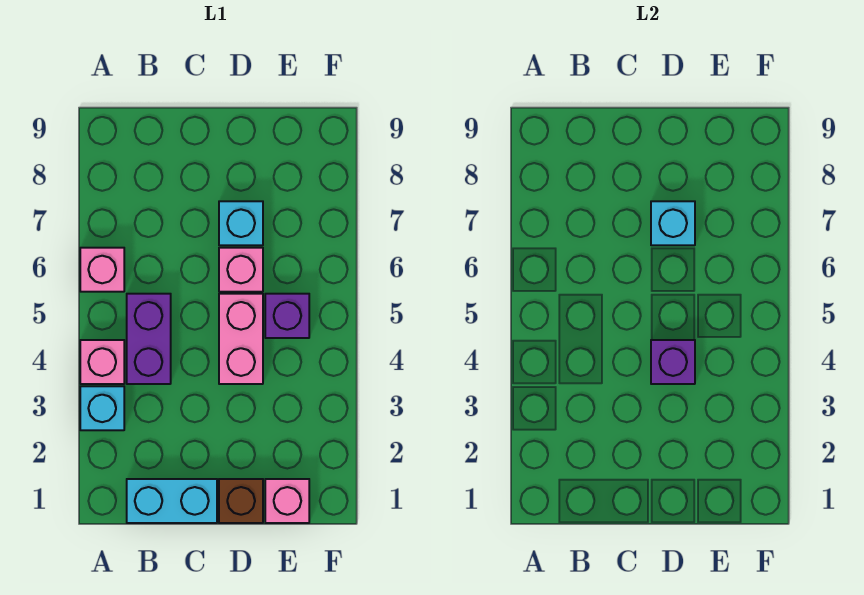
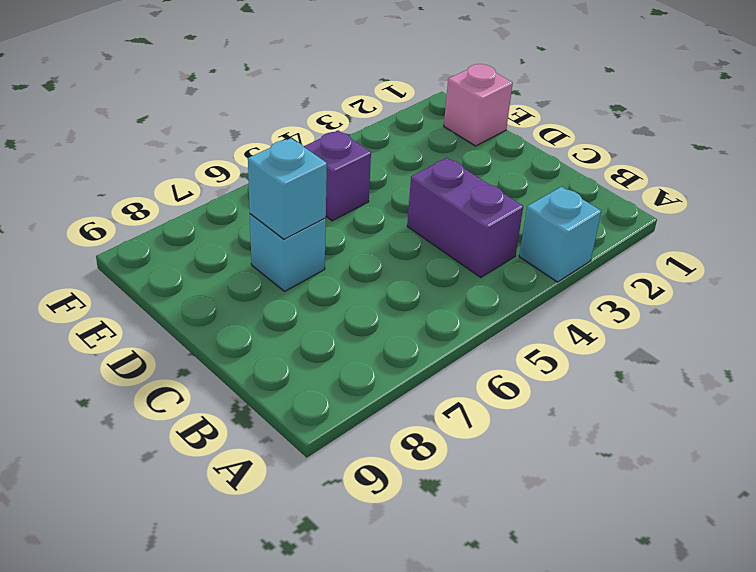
purple 1x2 brick [407,158,523,277] -> purple 1x2 brick turned to [127,294,171,384]
none -> pink 1x1 brick [80,340,124,384]
none -> pink 1x1 brick [80,248,124,292]
none -> cyan 1x2 brick [127,479,217,523]

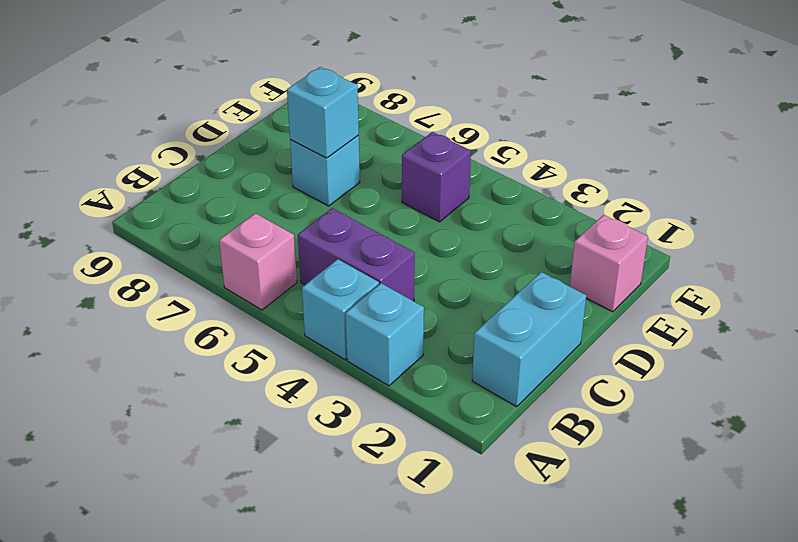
cyan 1x1 brick [302,259,379,360] -> pink 1x1 brick [80,340,124,384]
none -> brown 1x1 brick [219,479,263,523]
none -> pink 1x2 brick [219,294,263,384]
none -> pink 1x1 brick [219,248,263,292]

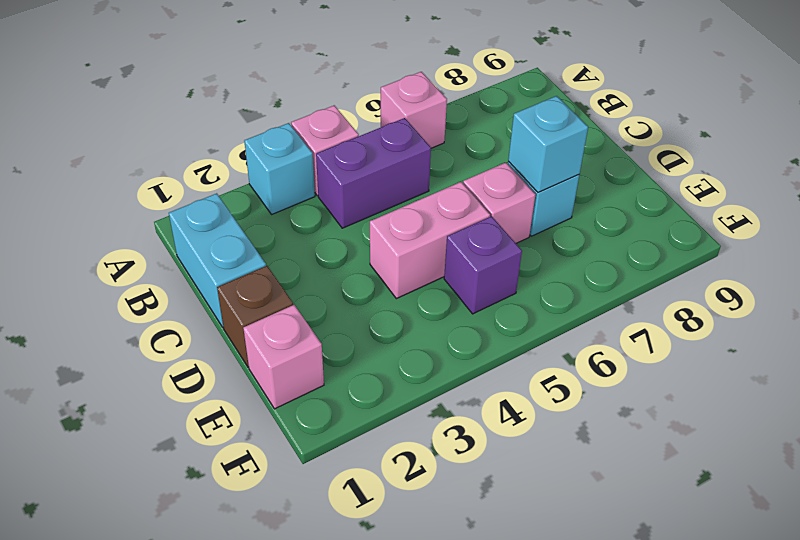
none -> purple 1x1 brick [651,340,695,384]

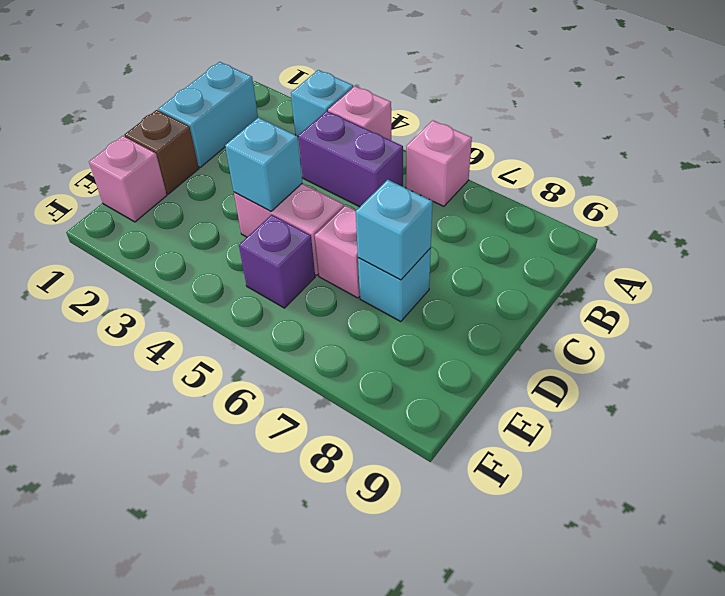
cyan 1x1 brick [225,118,302,211] -> purple 1x1 brick [651,340,695,384]

